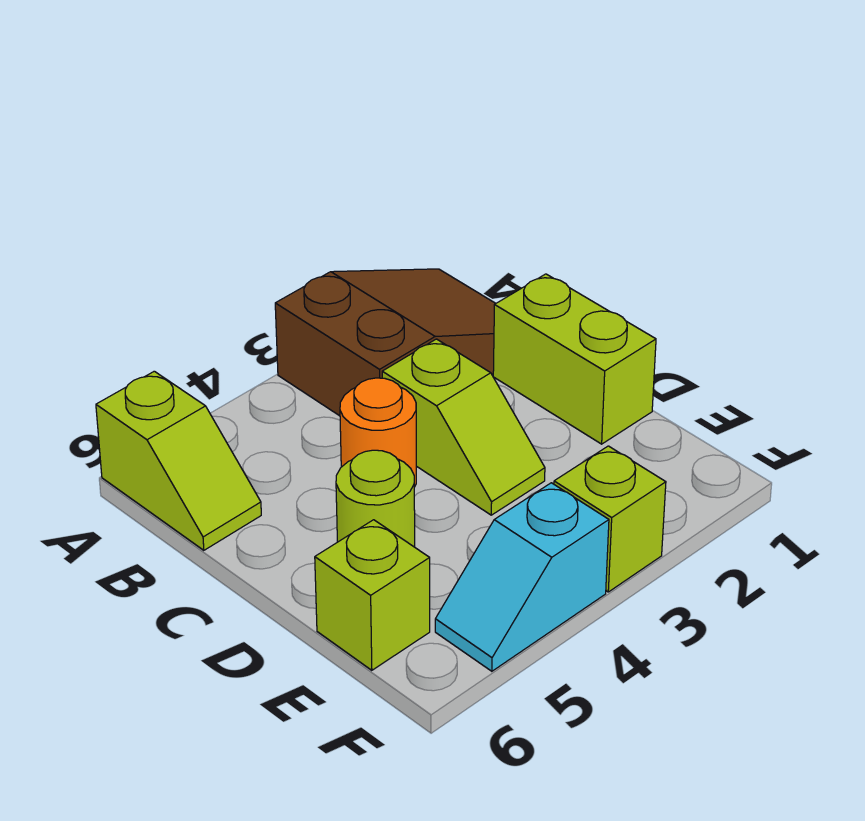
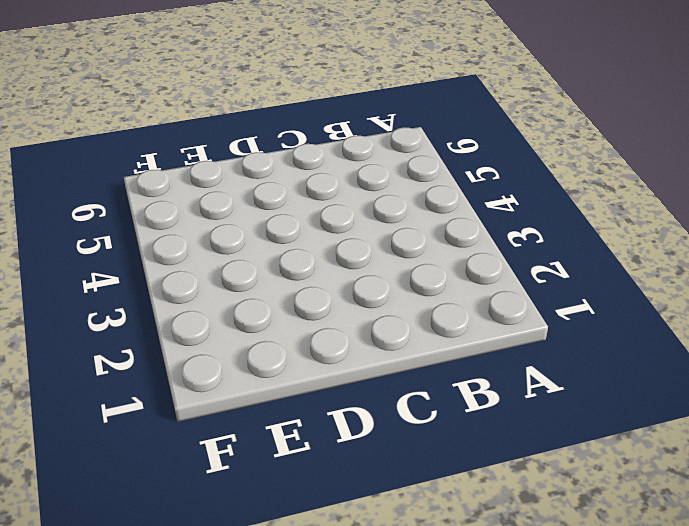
none -> brown 2x3 slope [275,269,496,416]
none -> lime 1x2 slope [96,371,261,550]

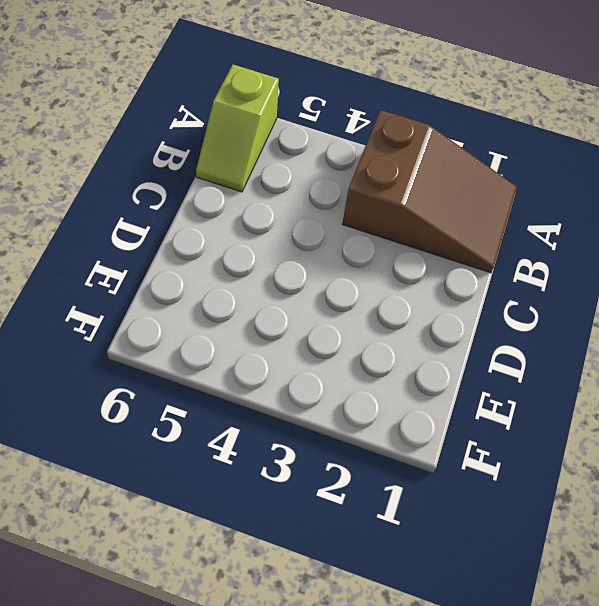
none -> lime 1x2 brick [493,274,656,444]
none -> lime 1x2 slope [382,339,545,515]

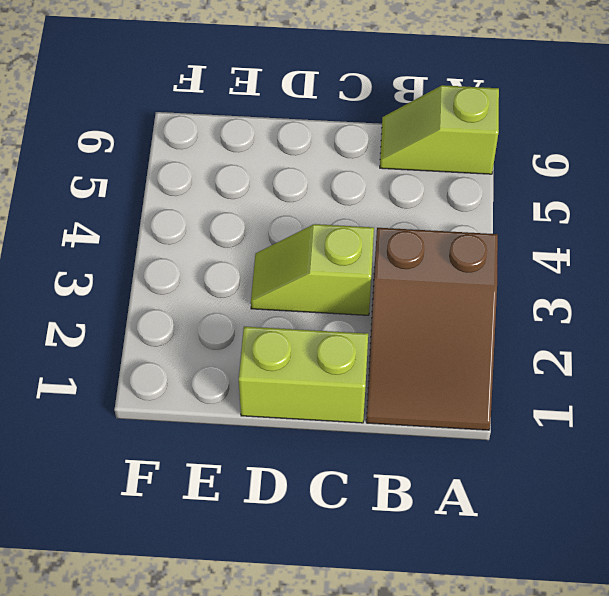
none -> orange 1x1 round brick [340,378,416,487]
none -> lime 1x1 round brick [336,450,415,547]

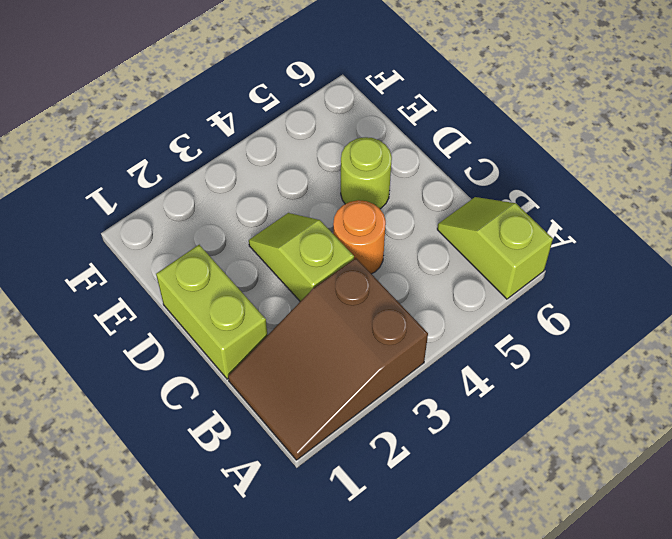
none -> lime 1x1 brick [315,520,430,670]
none -> lime 1x1 brick [554,446,666,592]

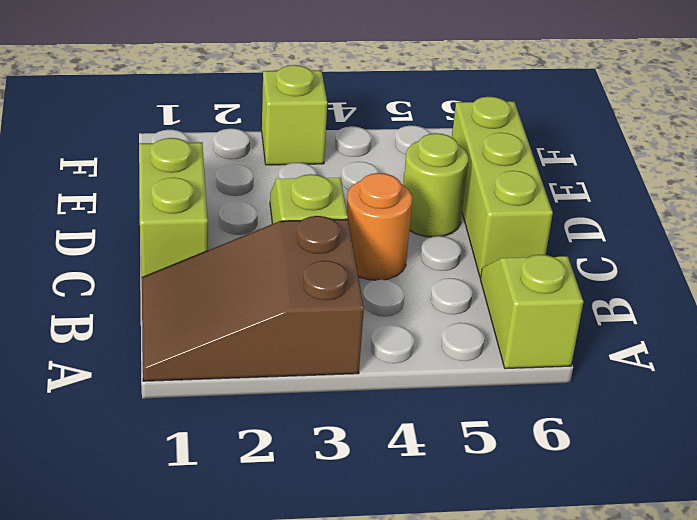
lime 1x3 brick [452,97,553,278] -> lime 1x1 brick [315,520,430,670]
none -> cyan 1x2 slope [435,483,609,671]

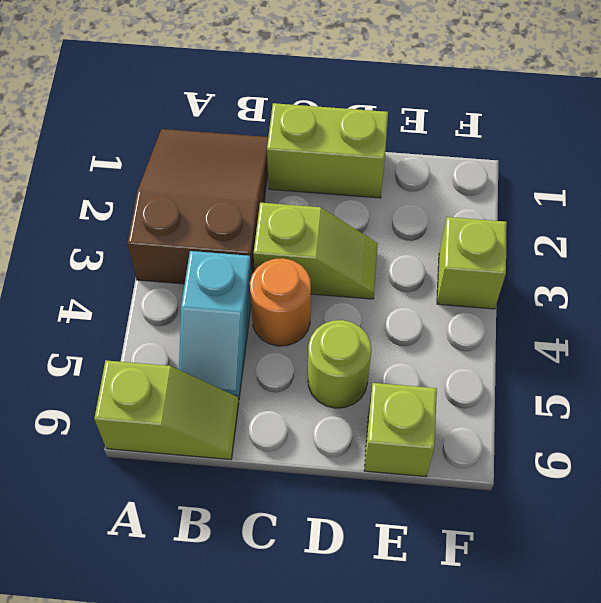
cyan 1x2 slope [179,251,252,400] -> cyan 1x2 slope moved to [435,483,609,671]

